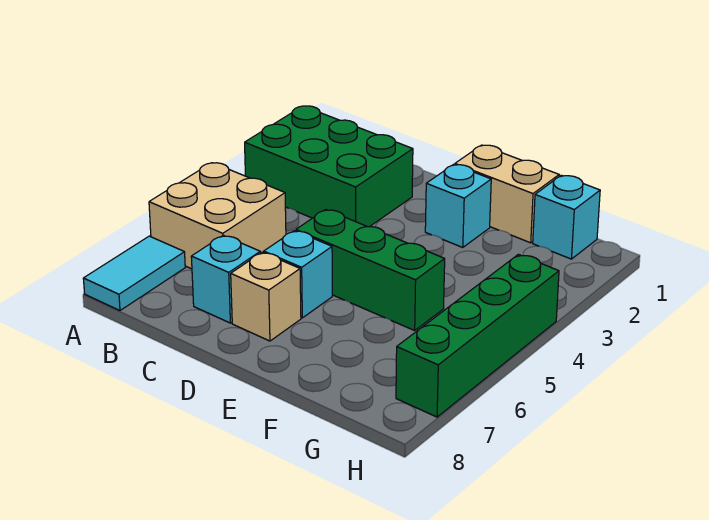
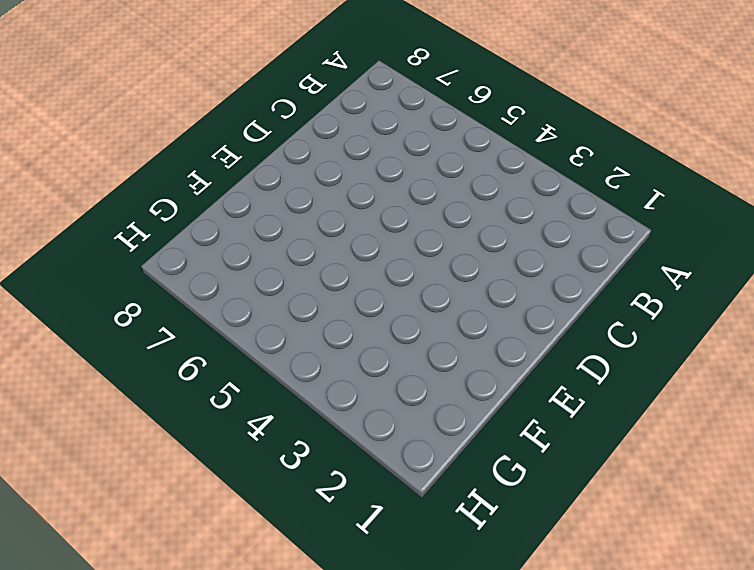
none -> green 2x3 brick [245,106,413,227]
none -> tan 2x2 brick [149,163,286,269]

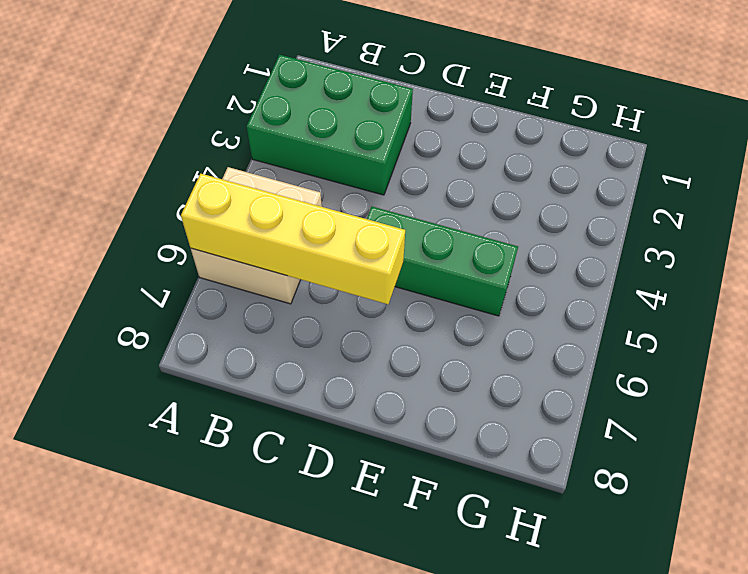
yellow 1x4 brick [181,174,405,304] -> none
none -> cyan 1x2 tile [83,236,185,310]
none -> cyan 1x1 brick [191,235,260,323]

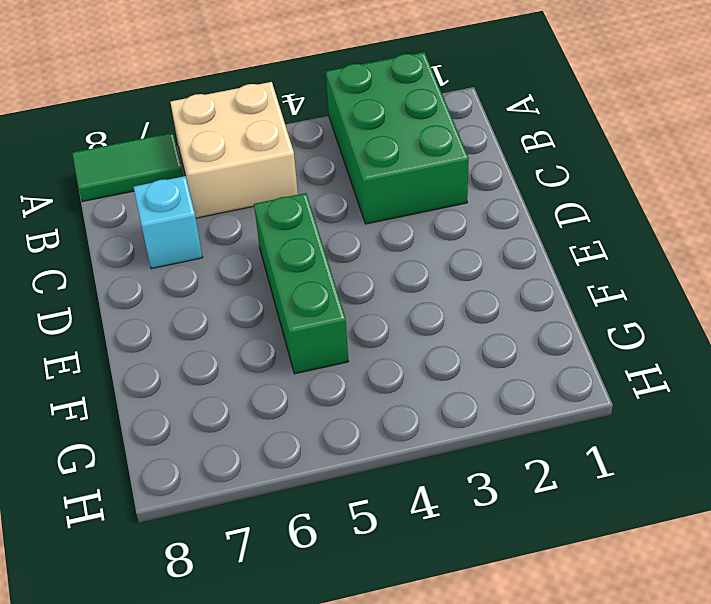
green 1x2 tile [72,133,183,202] -> cyan 1x2 tile [83,236,185,310]
none -> cyan 1x1 brick [264,231,332,318]
none -> tan 1x1 brick [231,252,301,341]

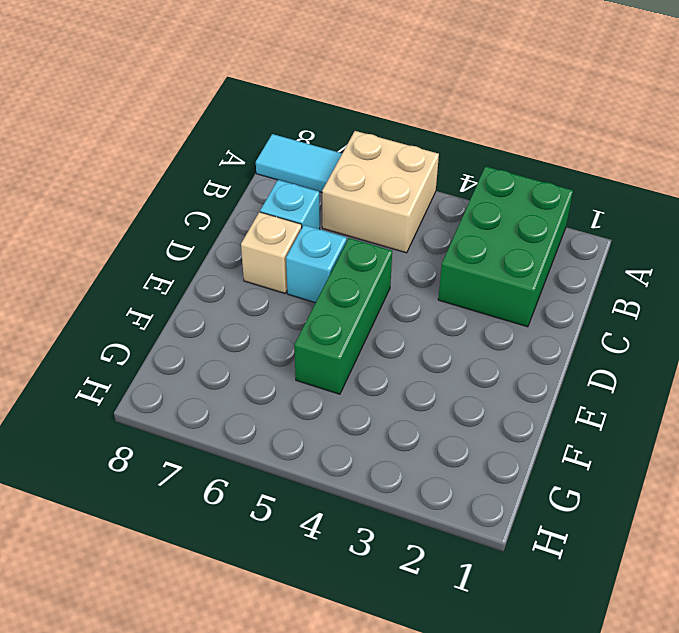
none -> tan 1x2 brick [455,145,559,243]
none -> cyan 1x1 brick [425,164,491,248]

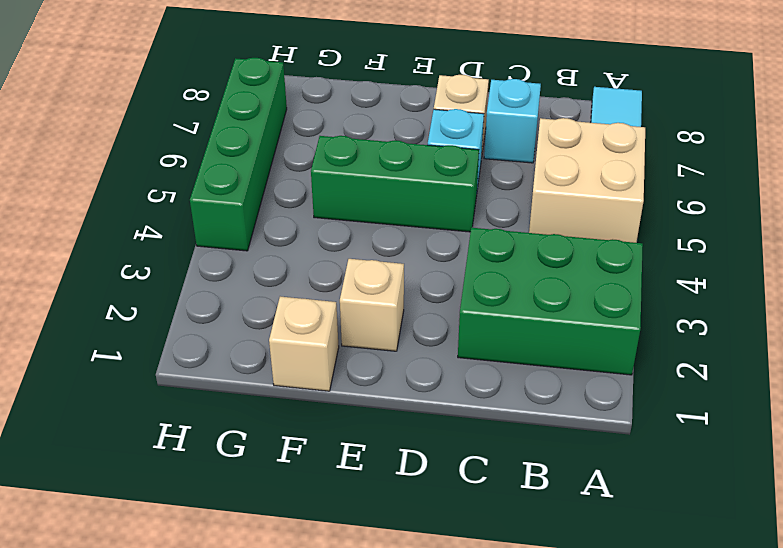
tan 1x1 brick [340,259,404,351] -> cyan 1x1 brick [425,164,491,248]
tan 1x1 brick [269,297,339,391] -> tan 1x2 brick [455,145,559,243]
none -> cyan 1x1 brick [533,175,600,259]

